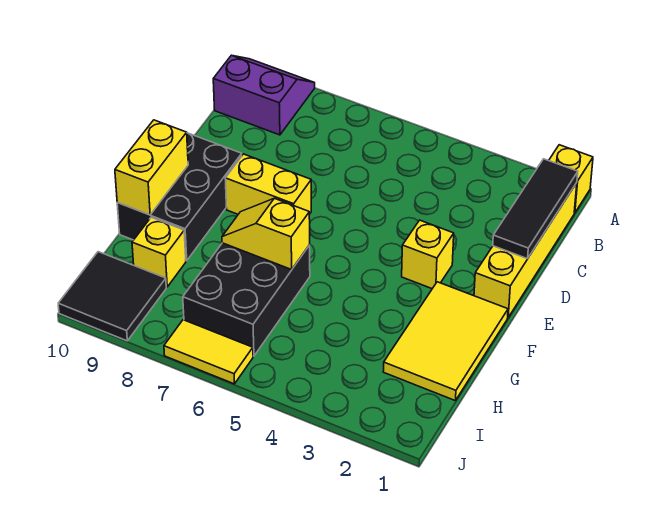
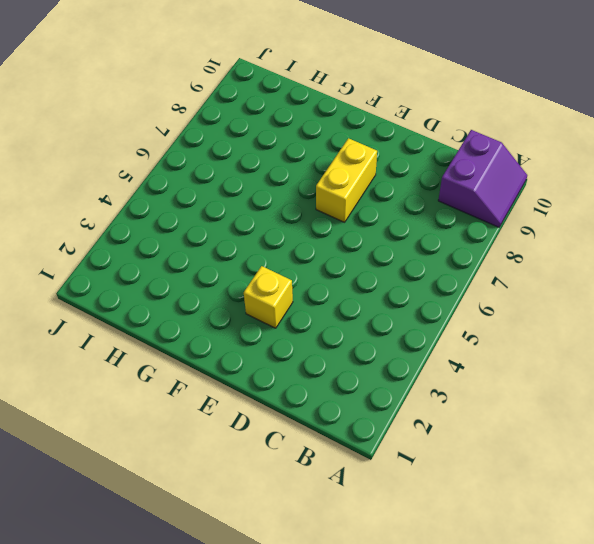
none -> yellow 1x1 brick [549,145,593,213]
none -> yellow 1x4 brick [474,183,577,317]
none -> black 2x3 brick [117,133,242,261]

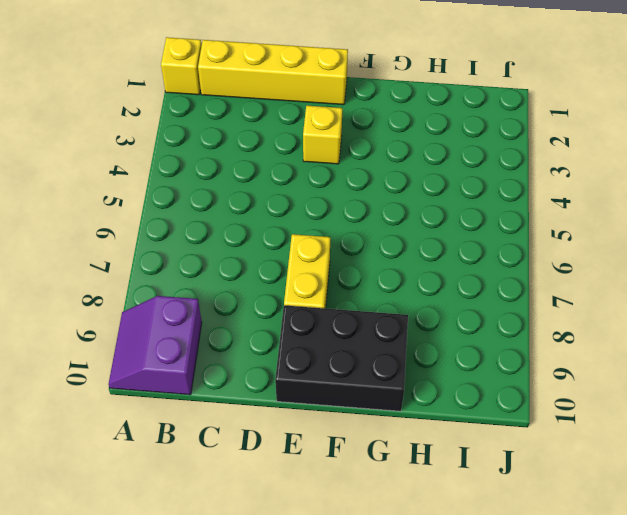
none -> yellow 2x3 tile [383,282,508,401]
none -> black 2x3 brick [183,243,310,356]
none -> yellow 1x1 brick [132,217,186,287]

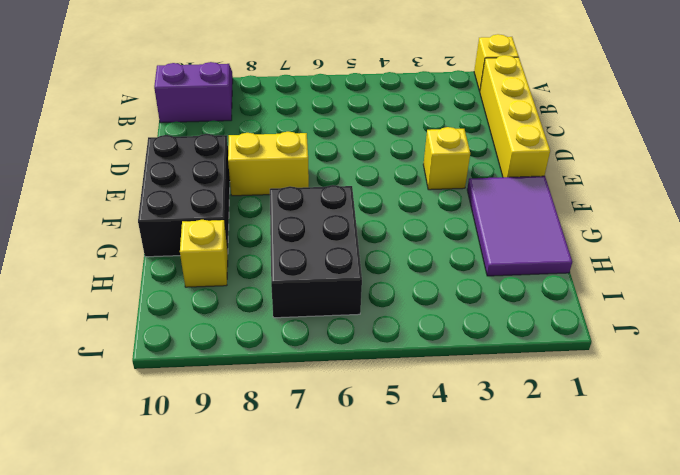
purple 2x3 tile [467,176,572,276] -> yellow 2x3 tile [383,282,508,401]
none -> black 2x2 tile [58,252,166,341]
none -> yellow 1x2 tile [164,320,253,384]
none -> black 1x3 tile [493,159,578,259]

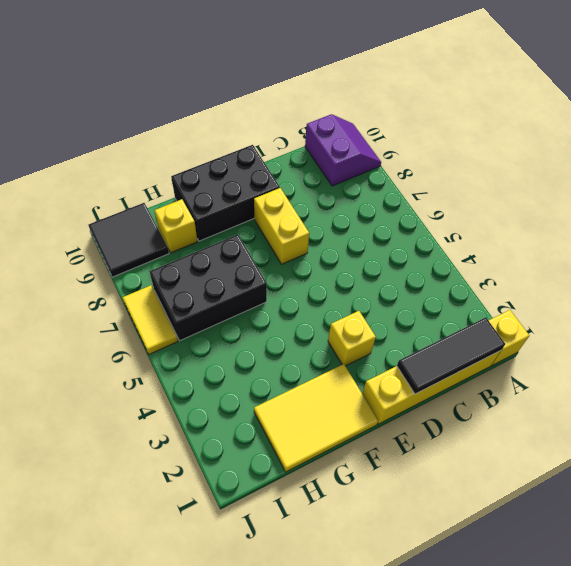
none -> yellow 1x2 brick [115,120,188,215]
none -> yellow 1x2 slope [222,198,310,269]

